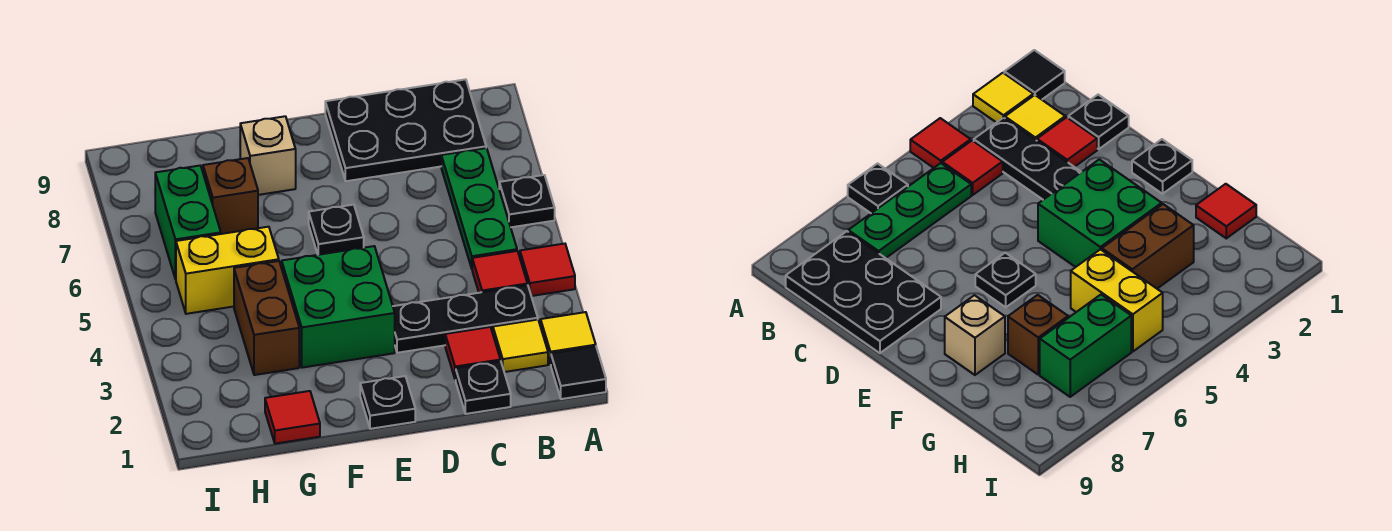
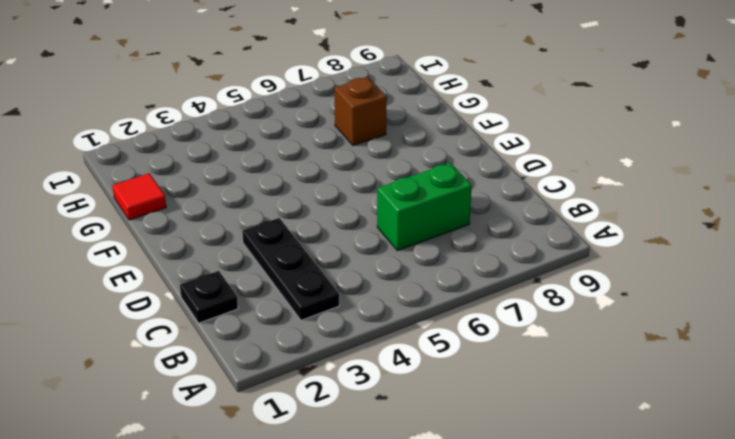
green 1x2 brick [377,163,472,251] -> green 1x2 brick moved to [155,166,221,279]
none -> black 1x1 tile [551,346,606,399]
none -> yellow 1x1 tile [541,312,596,365]
none -> red 1x1 tile [520,244,575,296]

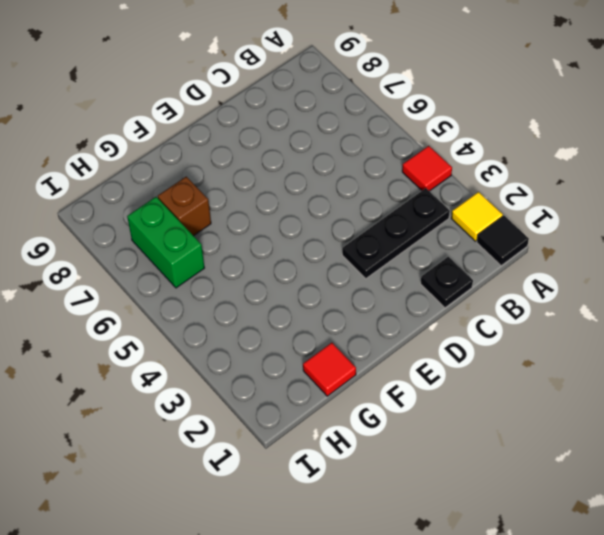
none -> black 1x1 plate [499,175,555,227]
none -> yellow 1x1 tile [493,320,548,372]
none -> red 1x1 tile [472,251,527,293]

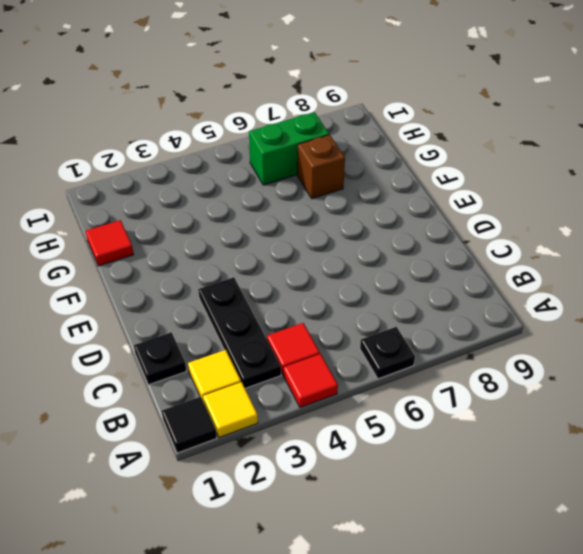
none -> green 1x3 plate [441,148,517,268]
none -> black 2x3 plate [325,79,486,181]
none -> red 1x1 tile [445,327,500,380]

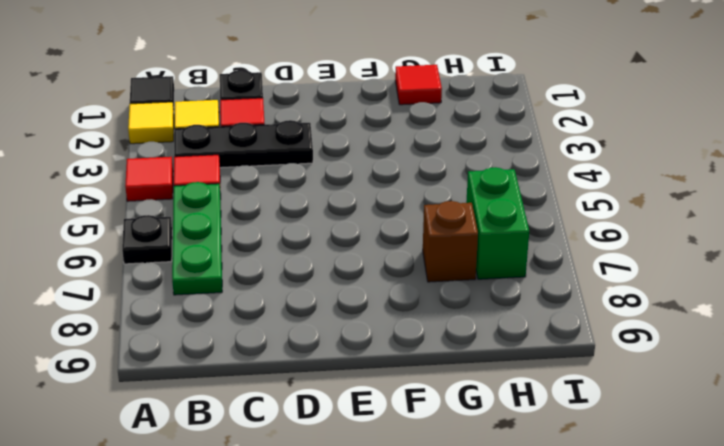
none -> black 2x3 plate [325,79,486,181]
none -> black 1x1 plate [360,376,415,429]
none -> green 2x2 brick [282,246,395,368]

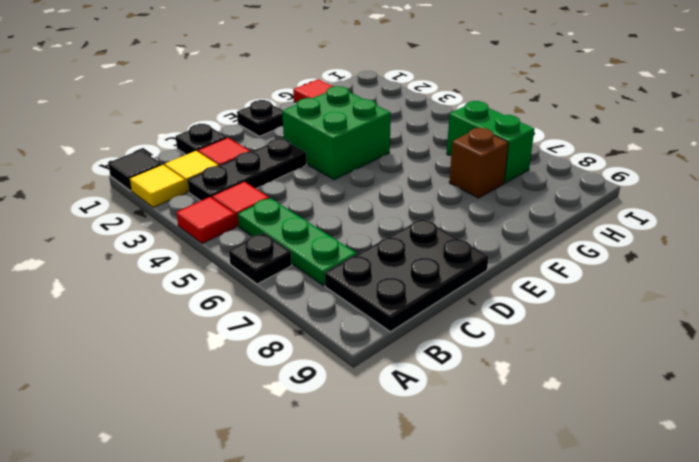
none -> black 1x1 plate [309,205,364,255]
none -> tan 1x1 brick [240,116,296,195]
none -> brown 1x2 brick [234,261,299,375]

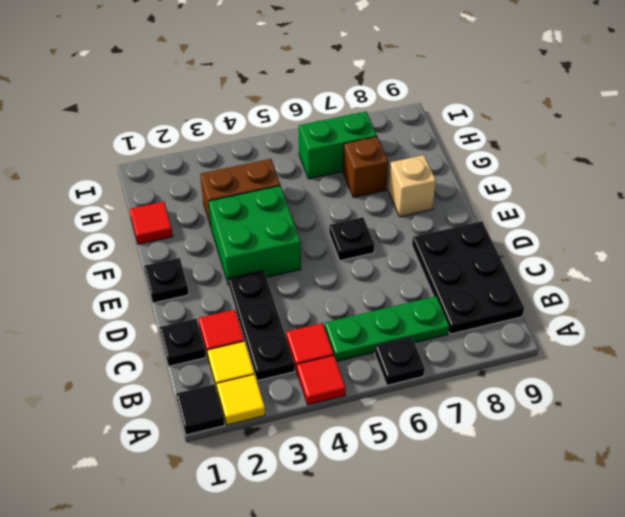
none -> yellow 1x2 brick [176,227,279,314]

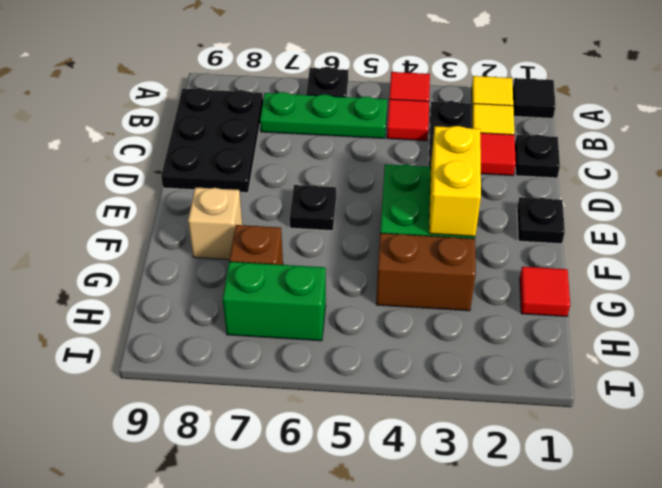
yellow 1x2 brick [429,126,481,236] -> yellow 1x2 brick moved to [176,227,279,314]

